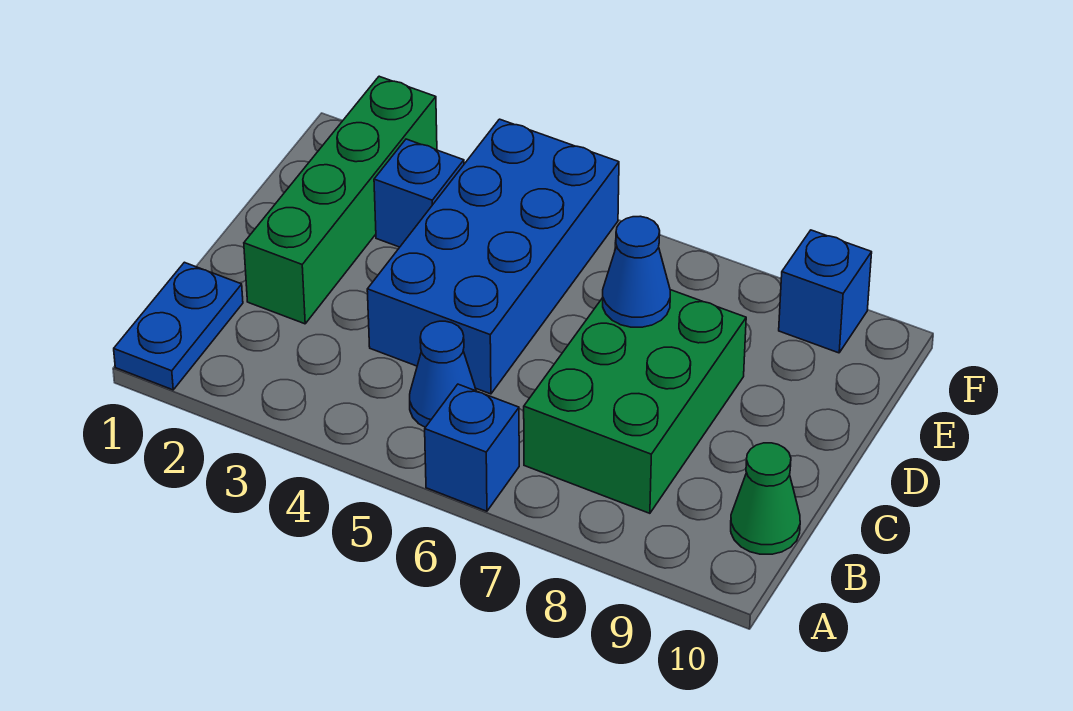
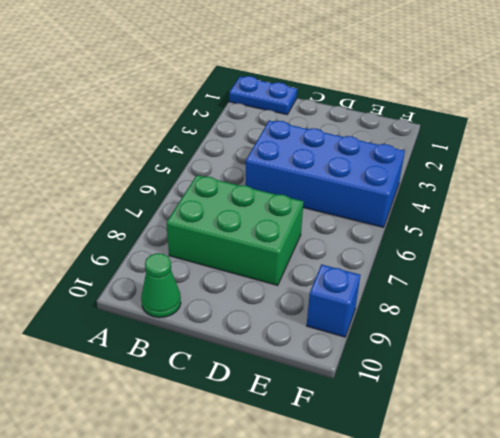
none -> blue 1x1 brick [425,384,519,511]
none -> blue 1x1 cone [410,321,476,427]

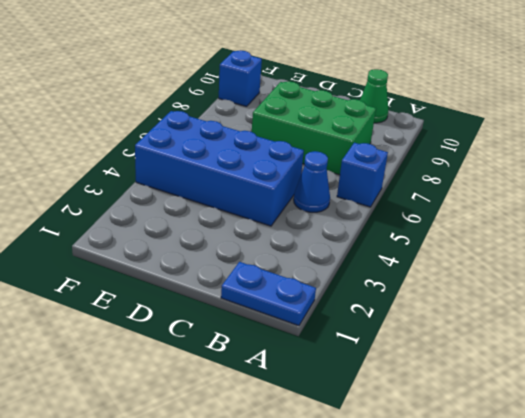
none -> green 1x4 brick [244,76,437,324]
none -> blue 1x1 brick [374,139,464,247]

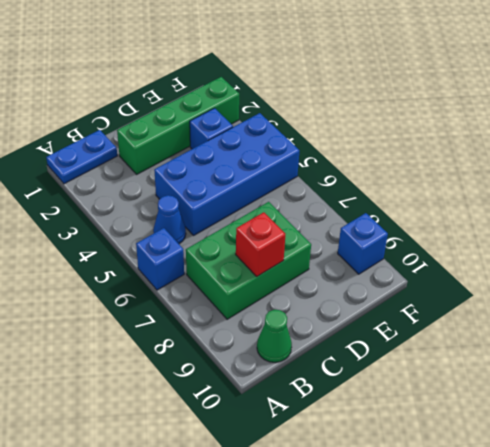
red 1x1 brick [236,212,285,276] -> none
none -> blue 1x1 cone [603,216,670,327]

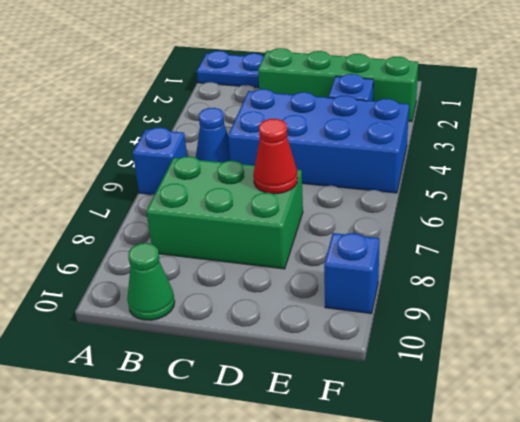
red 1x1 cone [253,119,298,194] -> blue 1x1 cone [603,216,670,327]

